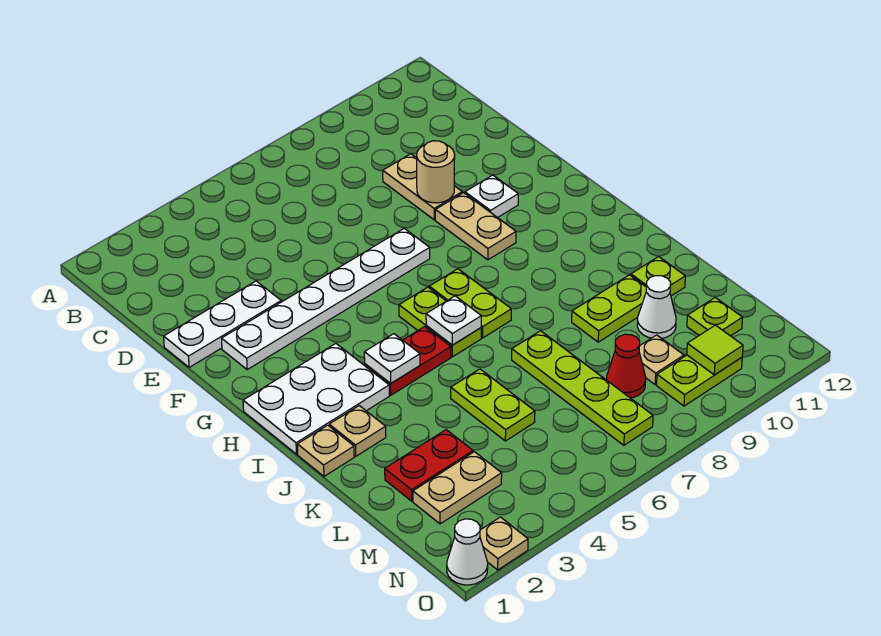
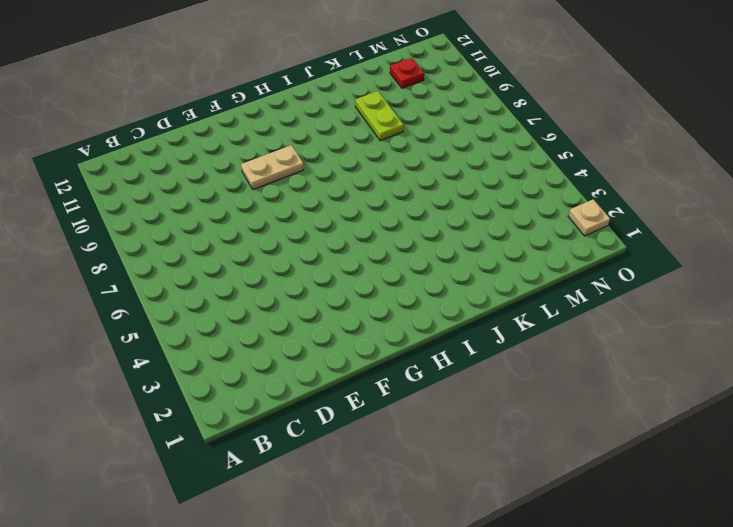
red 1x1 plate [390,58,424,88] -> lime 1x1 plate [687,298,743,336]
none -> tan 1x2 plate [383,154,462,220]
none -> white 1x3 plate [164,281,281,367]
none -> white 1x6 plate [222,228,430,369]

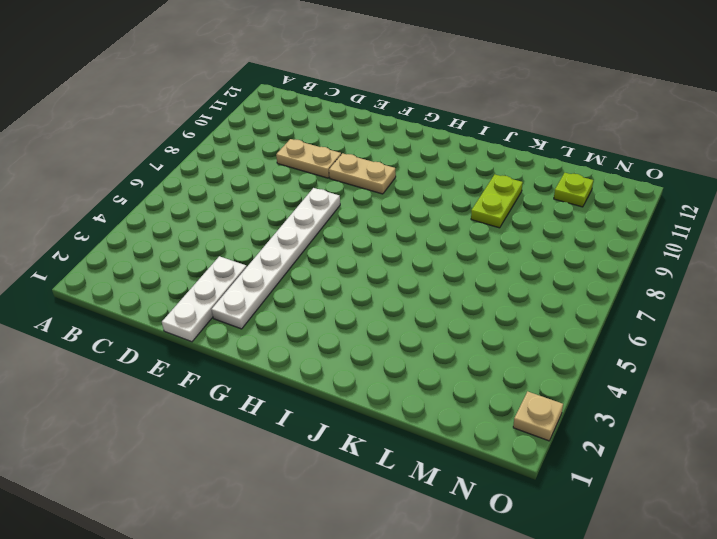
none -> white 1x1 plate [465,175,518,218]
none -> white 2x3 plate [243,344,389,454]
none -> lime 1x2 plate [399,287,481,357]

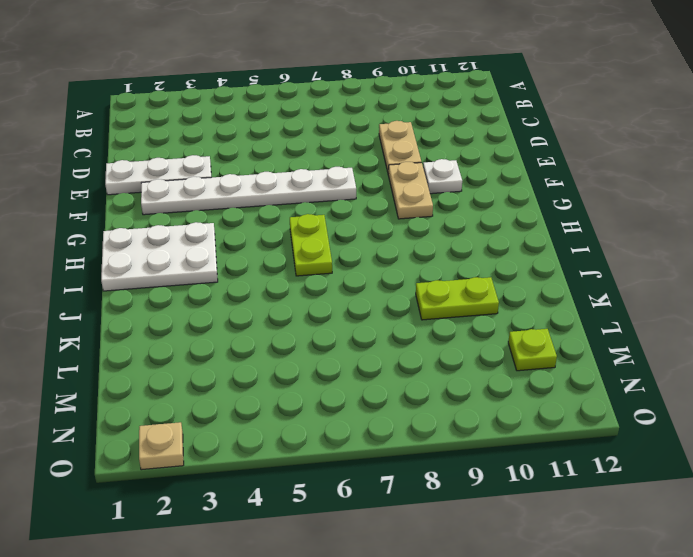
none -> lime 1x2 plate [429,269,511,338]
none -> red 1x2 plate [365,327,451,395]
none -> tan 1x1 plate [297,425,354,476]

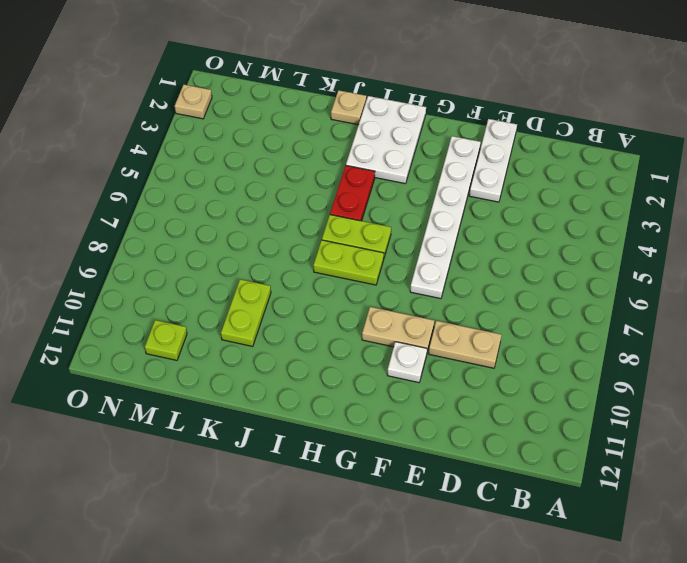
none -> tan 1x1 plate [329,406,386,456]
none -> lime 1x2 plate [451,369,535,441]
none -> lime 1x4 plate [512,331,653,445]

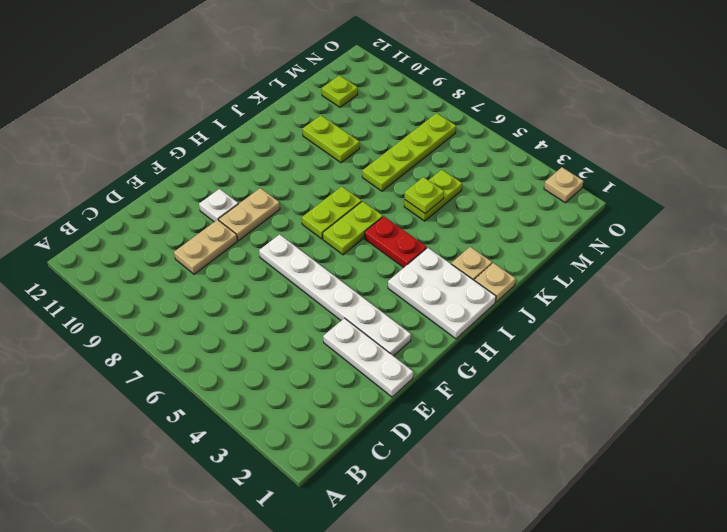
lime 1x1 plate [405,177,444,213] -> lime 1x1 plate moved to [631,257,685,296]
none -> red 1x2 plate [385,430,473,501]
none -> white 1x1 cone [637,276,676,338]
none -> tan 1x2 plate [413,452,502,524]

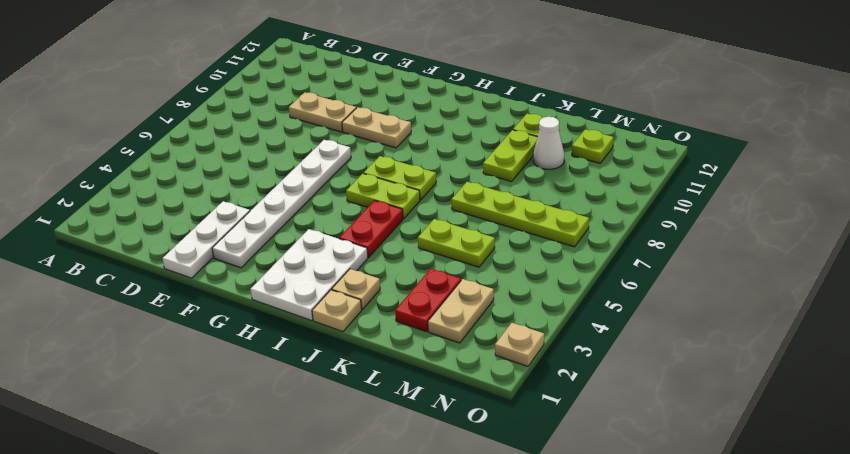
none -> white 1x1 plate [465,175,518,218]
none -> red 1x1 cone [607,334,646,398]
none -> tan 1x1 plate [639,335,684,385]

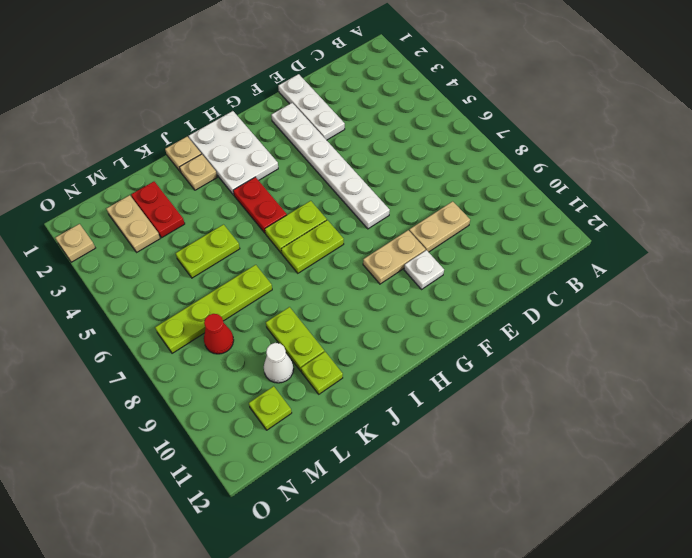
none -> tan 1x1 plate [639,335,684,385]
none -> lime 1x2 plate [657,355,742,406]
none -> white 1x1 cone [447,519,488,585]

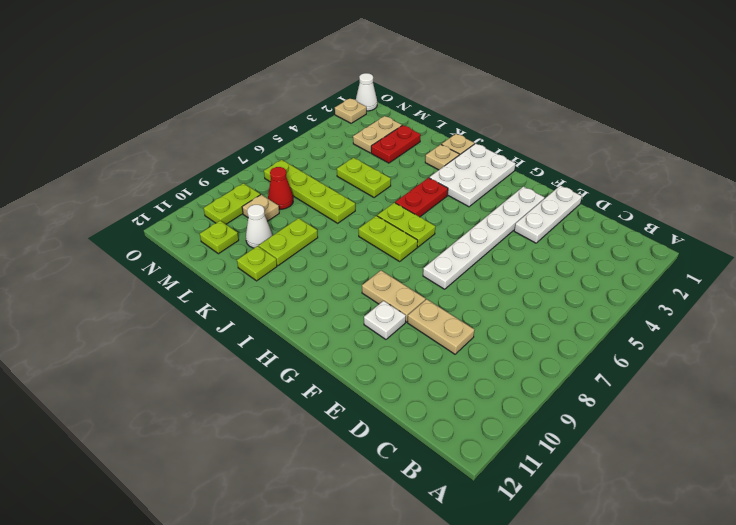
none -> tan 1x1 round brick [417,141,455,203]
none -> white 1x1 plate [364,334,420,383]
none -> white 1x1 plate [426,296,481,345]

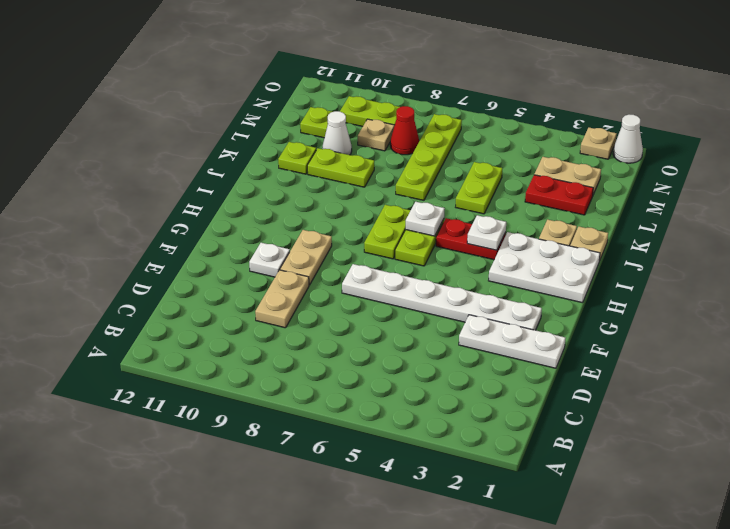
none -> tan 1x1 round brick [417,141,455,203]
none -> lime 1x1 tile [687,325,743,375]

